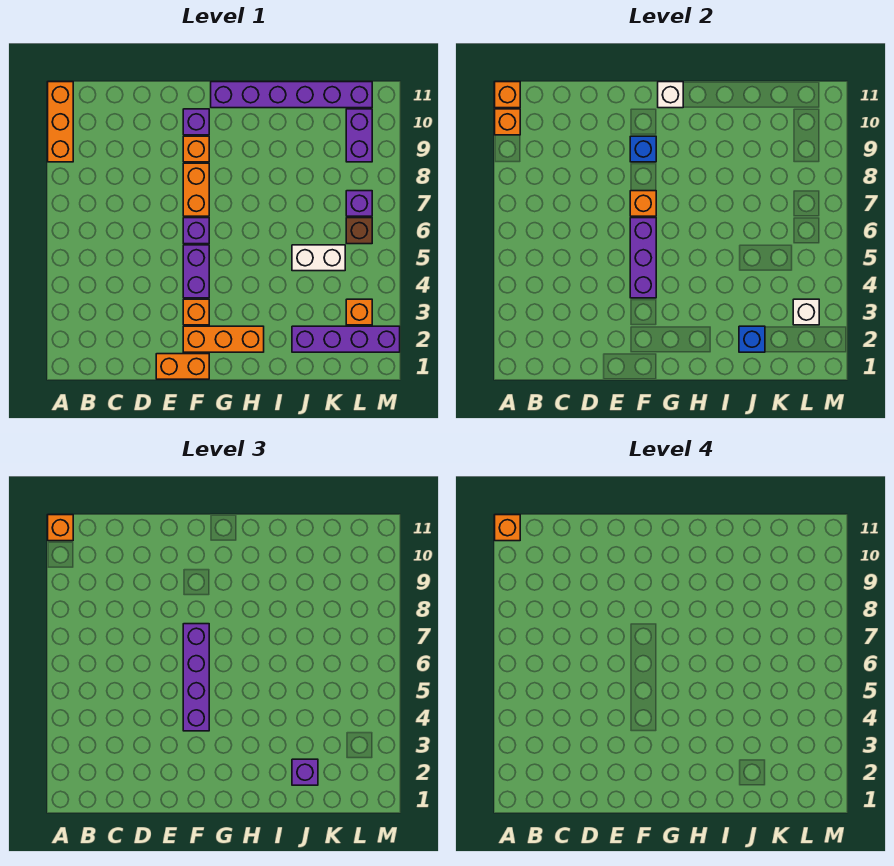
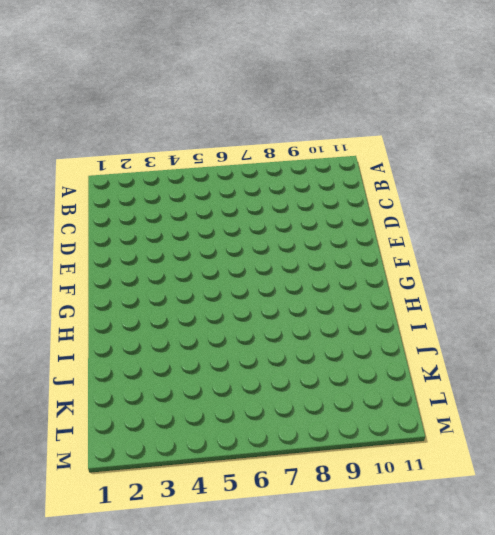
none -> orange 1x3 brick [48,82,73,162]
none -> orange 1x2 brick [156,354,209,379]
none -> orange 1x3 brick [183,326,264,352]

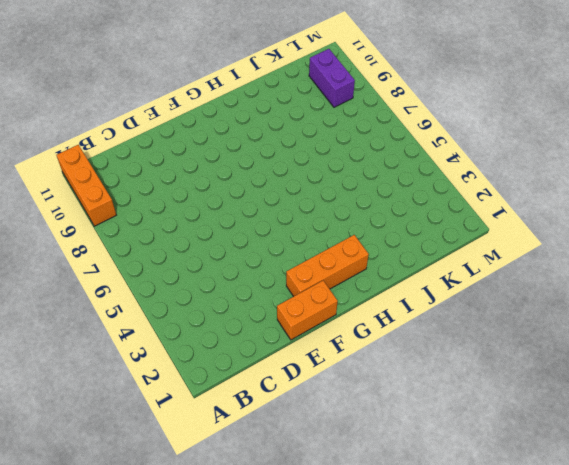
none -> orange 1x1 brick [183,299,209,325]
none -> purple 1x2 brick [183,245,209,298]
none -> purple 1x1 brick [183,218,209,244]

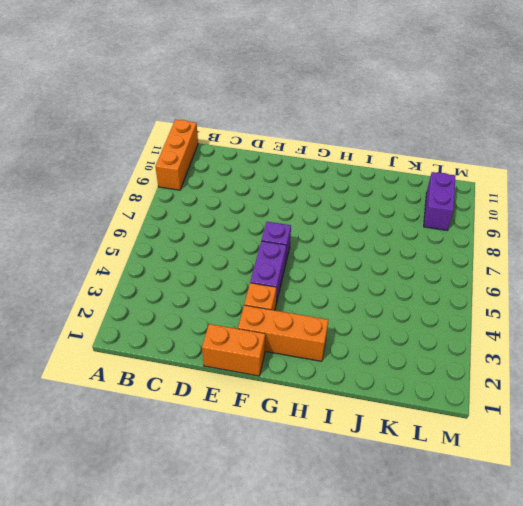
none -> orange 1x2 brick [183,163,209,216]
none -> orange 1x1 brick [183,136,209,162]
none -> purple 1x1 brick [183,109,209,135]

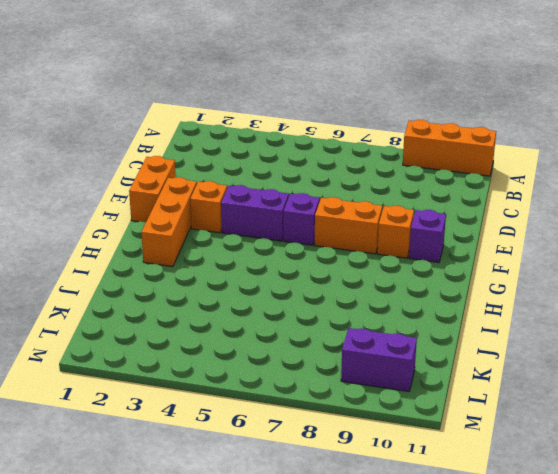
none -> purple 1x6 brick [211,82,372,108]
none -> purple 1x4 brick [292,326,400,352]
none -> white 1x2 brick [292,245,345,271]

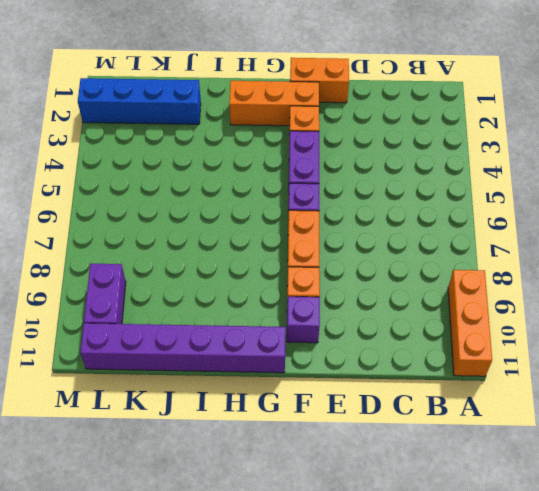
blue 1x4 brick [78,78,201,124] -> purple 1x4 brick [292,326,400,352]
none -> white 1x2 brick [292,245,345,271]
none -> orange 1x1 brick [346,299,372,325]
none -> brown 1x1 brick [346,218,372,244]

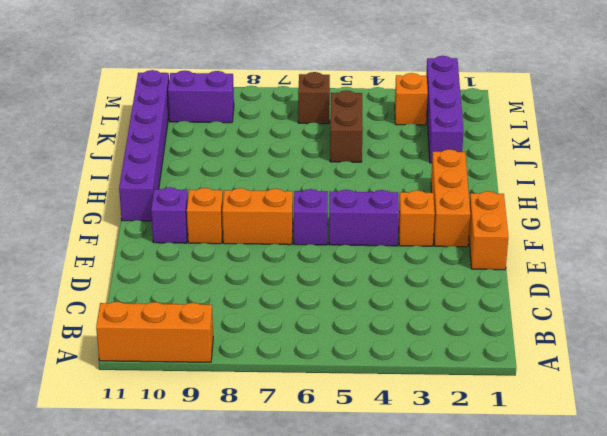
brown 1x2 brick [330,90,363,162] -> white 1x2 brick [292,245,345,271]
none -> purple 1x1 brick [346,191,372,216]
none -> orange 1x1 brick [495,109,520,135]
none -> orange 1x1 brick [495,82,520,108]

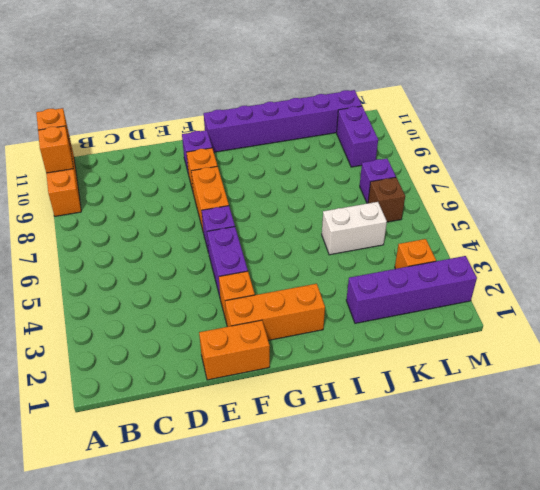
none -> purple 1x3 brick [630,218,656,298]
none -> orange 1x1 brick [630,191,656,216]
none -> blue 1x1 brick [630,136,656,162]

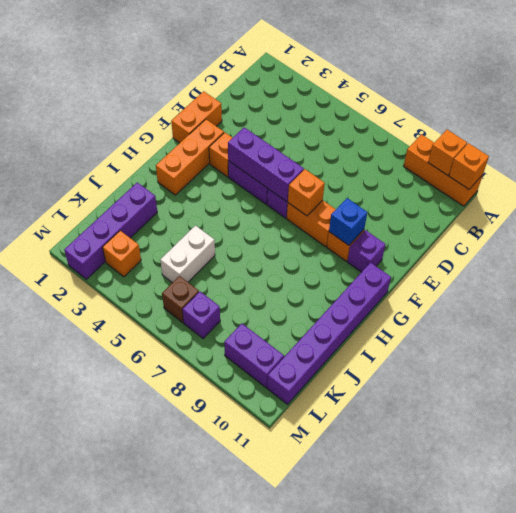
none -> white 1x1 brick [658,82,683,108]
none -> blue 1x1 brick [739,326,765,352]
none -> white 1x1 brick [793,299,819,325]

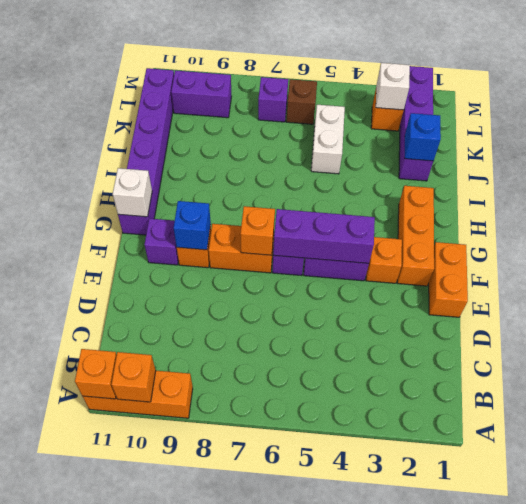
none -> orange 1x1 brick [48,515,73,541]
none -> purple 1x4 brick [183,624,209,731]
none -> purple 1x1 brick [292,759,318,785]

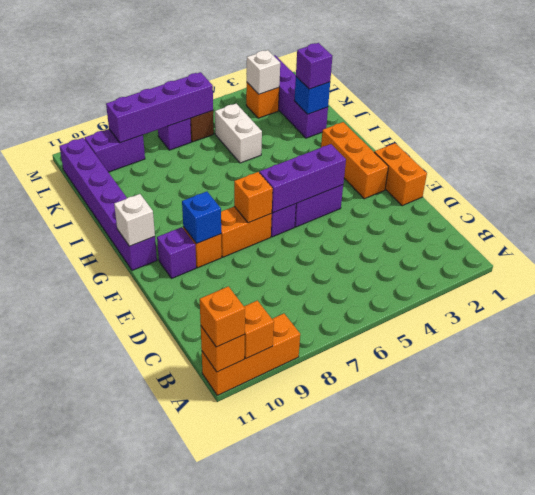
purple 1x4 brick [106,72,213,143] -> purple 1x4 brick moved to [183,624,209,731]
none -> orange 1x1 brick [183,299,209,325]
none -> orange 1x1 brick [495,515,520,541]

